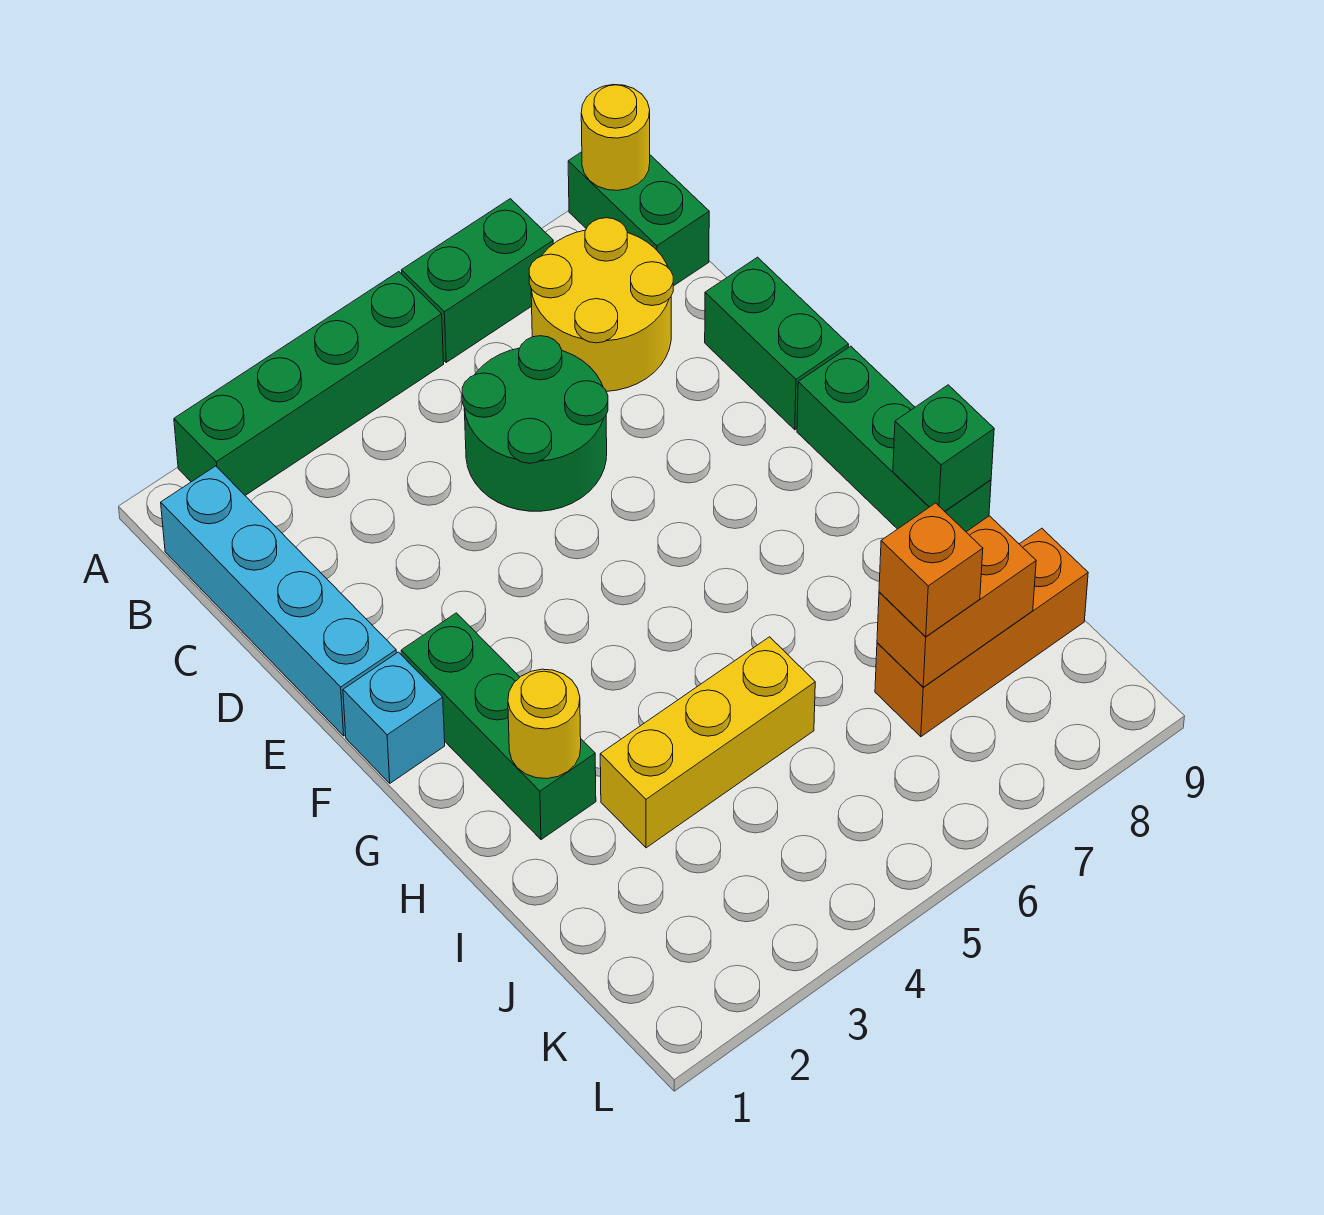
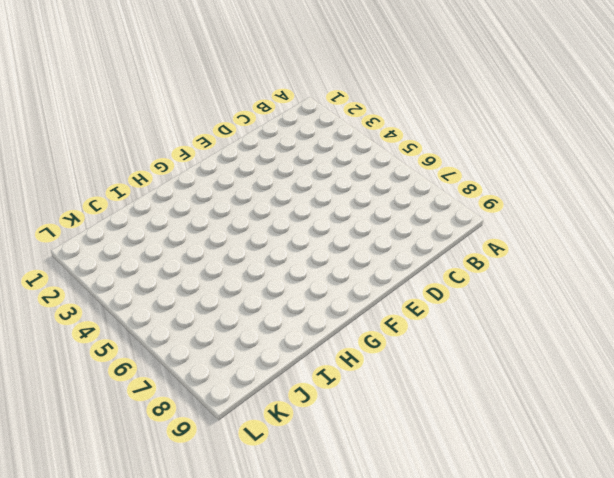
none -> green 1x4 brick [174,272,444,495]
none -> green 1x2 brick [402,199,553,362]
none -> green 1x2 brick [568,152,709,286]

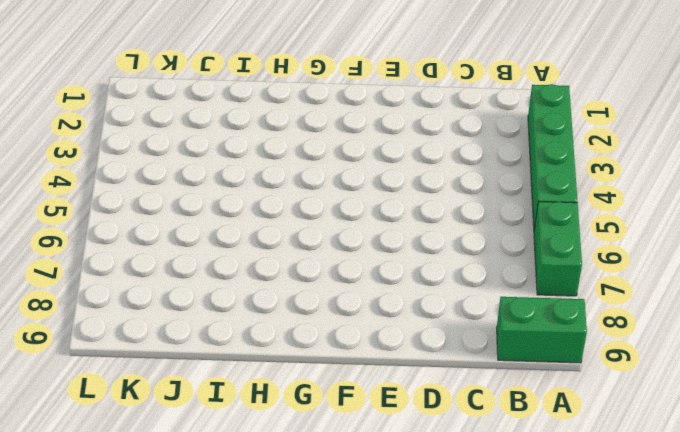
none -> cyan 1x4 brick [161,466,396,736]
none -> yellow 2x2 round brick [529,218,673,391]
none -> green 2x2 round brick [462,336,608,511]

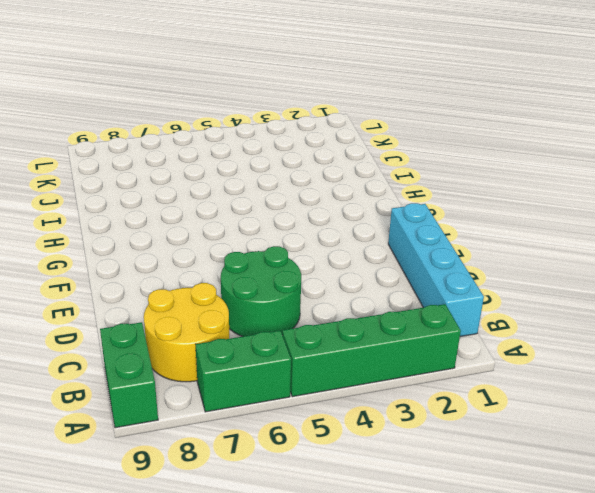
none -> green 1x2 brick [705,257,849,430]
none -> cyan 1x1 brick [343,652,445,783]
none -> green 1x3 brick [401,613,596,840]

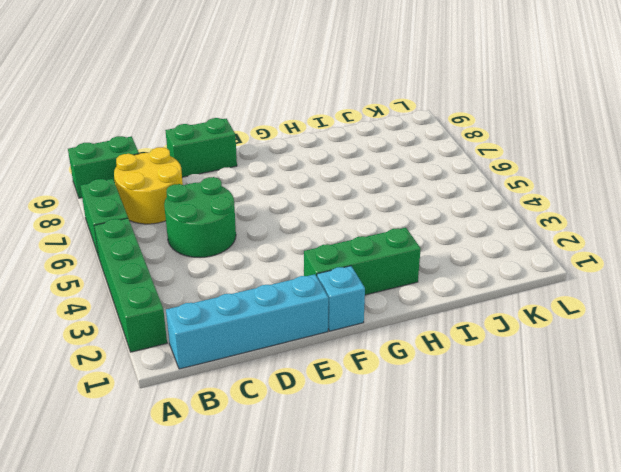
none -> green 1x3 brick [797,346,991,532]
none -> yellow 1x3 brick [600,637,815,848]
none -> orange 1x3 brick [875,528,1088,737]

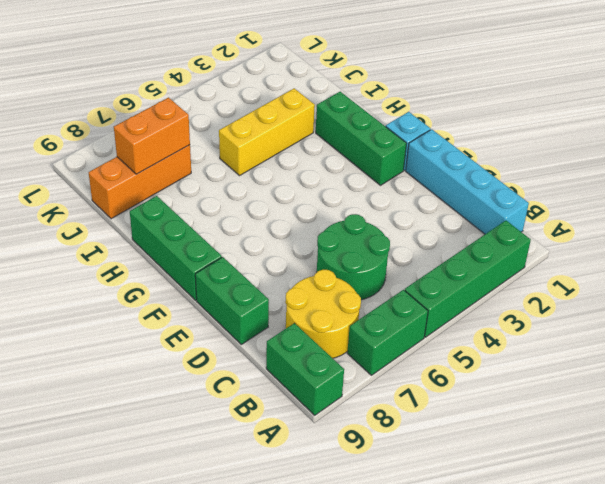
none -> yellow 1x1 round brick [581,85,650,190]
none -> yellow 1x1 round brick [508,669,581,779]
none -> green 1x1 brick [893,385,994,511]

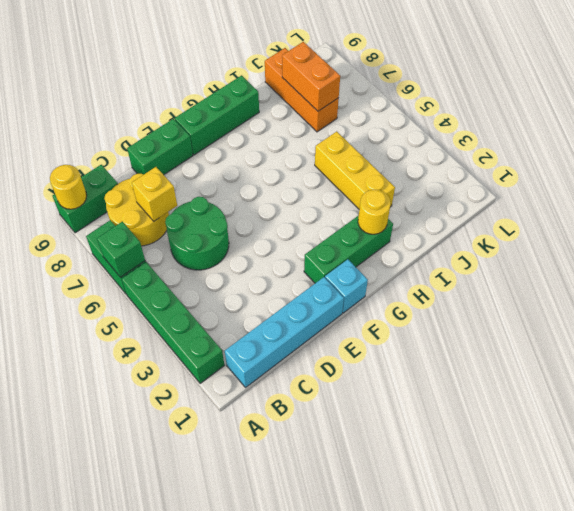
green 1x1 brick [97,221,145,277] -> green 1x1 brick moved to [893,385,994,511]
yellow 1x1 brick [132,167,177,221] -> none
none -> orange 1x1 brick [879,503,983,637]

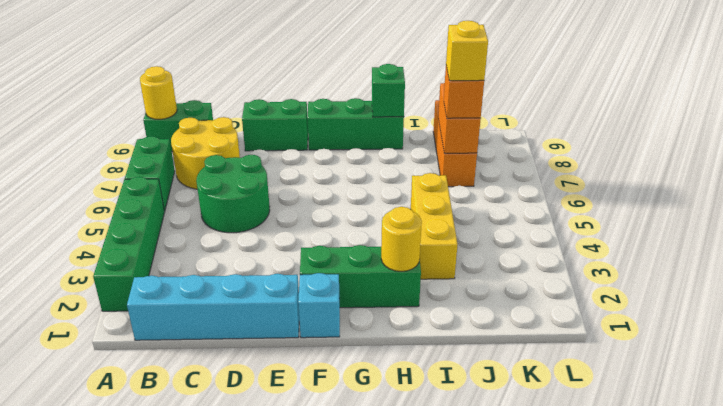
yellow 1x1 brick [446,21,488,81] -> none

